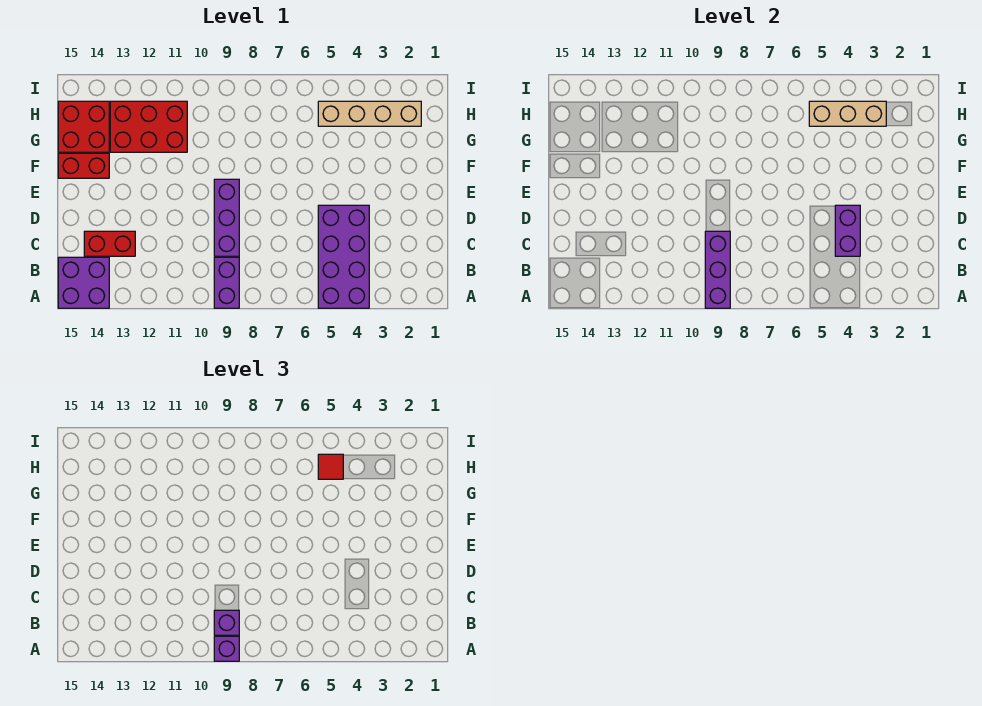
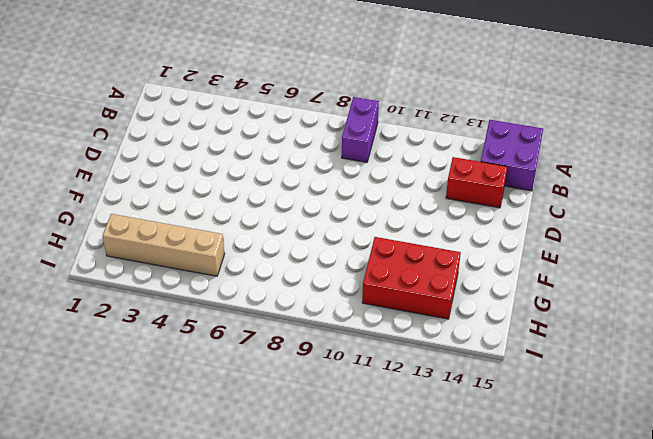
none -> purple 2x4 brick [318,205,369,308]
none -> purple 1x3 brick [214,179,239,256]
none -> red 1x2 brick [58,153,109,178]

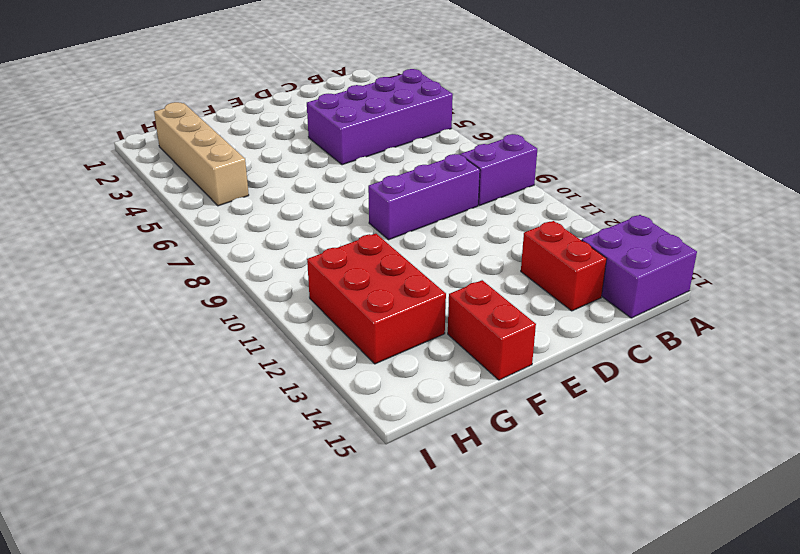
none -> red 2x2 brick [58,101,109,152]
none -> purple 1x3 brick [705,231,730,308]
none -> purple 1x2 brick [835,205,860,256]

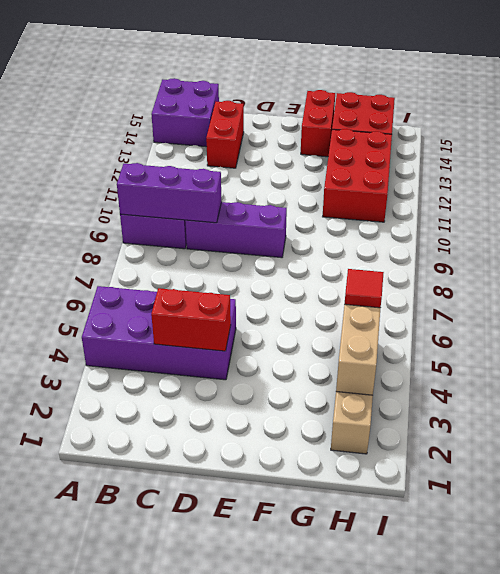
red 1x2 brick [151,288,231,351] -> purple 1x2 brick [835,205,860,256]
none -> purple 1x1 brick [214,636,239,661]
none -> purple 1x1 brick [214,610,239,635]

